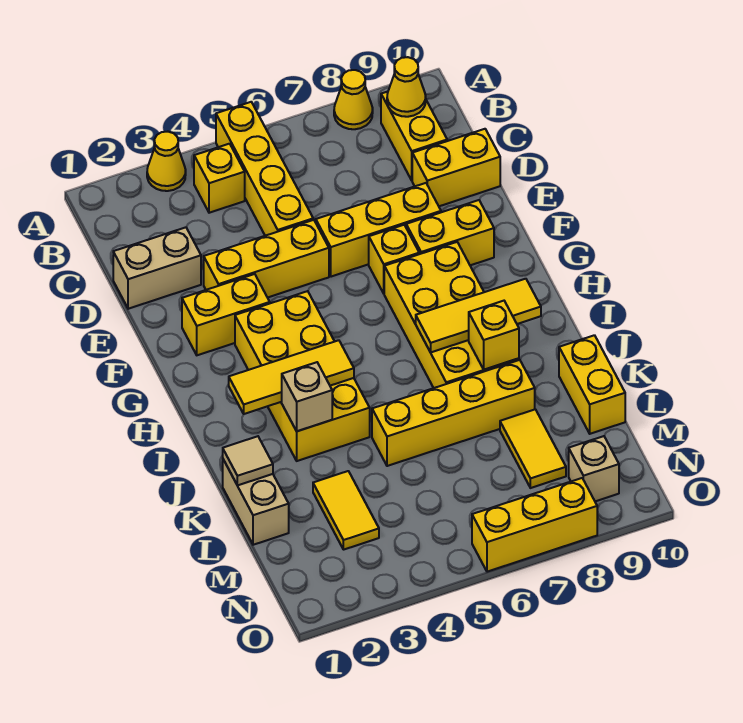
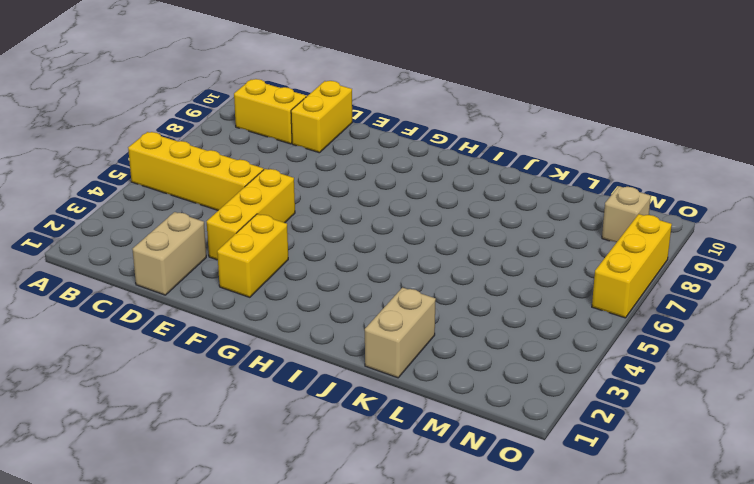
tan 1x2 brick [365,288,436,378] -> tan 1x2 brick turned to [223,460,289,545]
none -> yellow 1x1 cone [147,132,186,191]
none -> yellow 1x1 cone [334,70,373,129]
none -> yellow 1x1 brick [194,144,245,213]

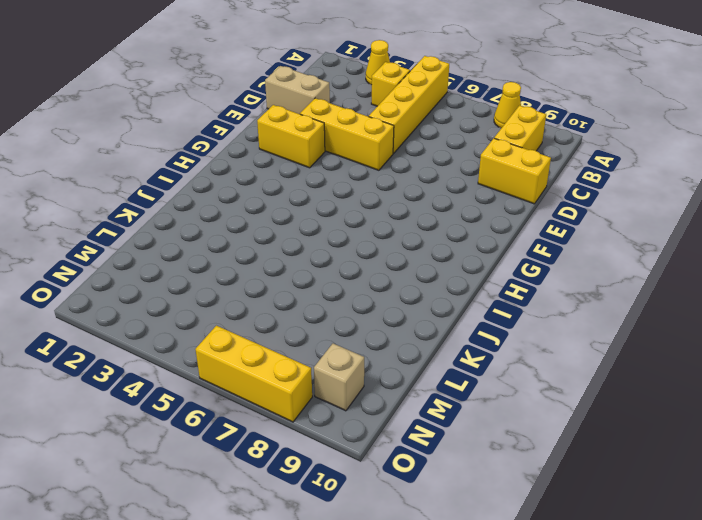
none -> yellow 1x3 brick [316,183,441,277]
none -> yellow 1x1 brick [369,225,419,293]
none -> yellow 1x2 brick [406,200,494,265]

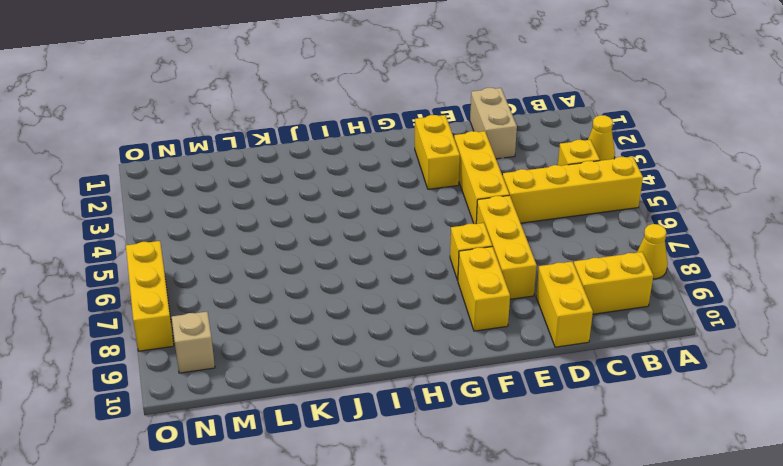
none -> yellow 2x4 brick [235,291,370,461]
none -> yellow 2x4 brick [384,242,519,388]
none -> tan 1x2 brick [223,460,289,545]

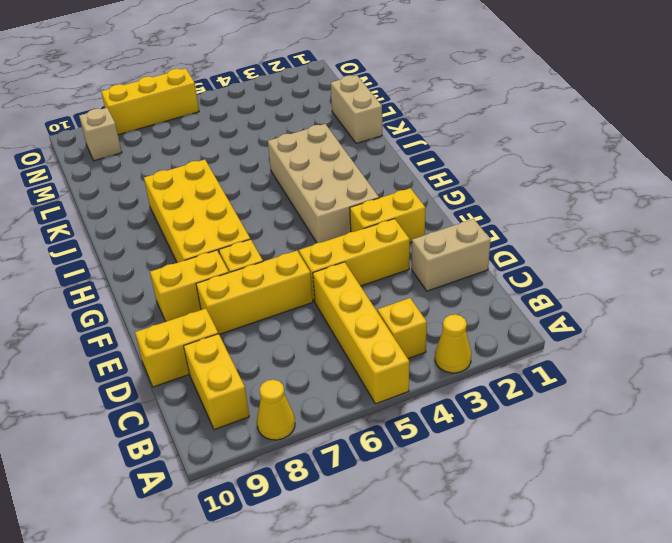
tan 2x4 brick [268,124,379,243] -> yellow 2x4 brick [235,291,370,461]
none -> yellow 1x4 brick [372,360,535,466]
none -> yellow 1x2 brick [559,335,625,434]
none -> yellow 1x2 tile [313,471,379,550]

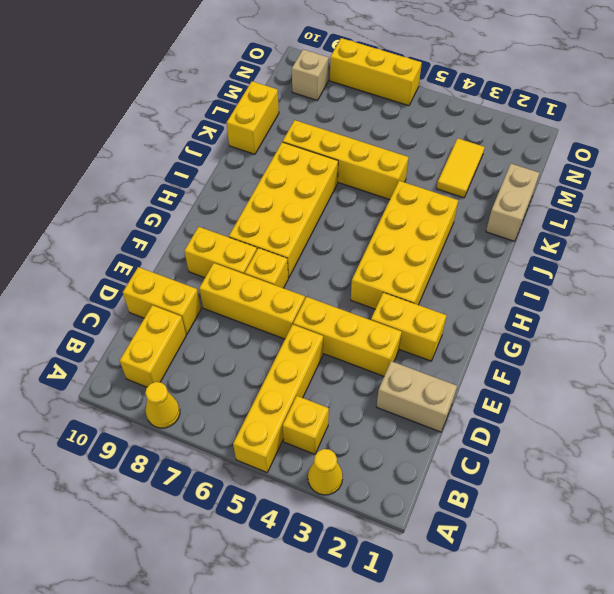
none -> yellow 1x2 tile [500,409,566,488]
none -> yellow 1x1 cone [387,57,426,117]
none -> yellow 1x3 tile [229,340,354,414]

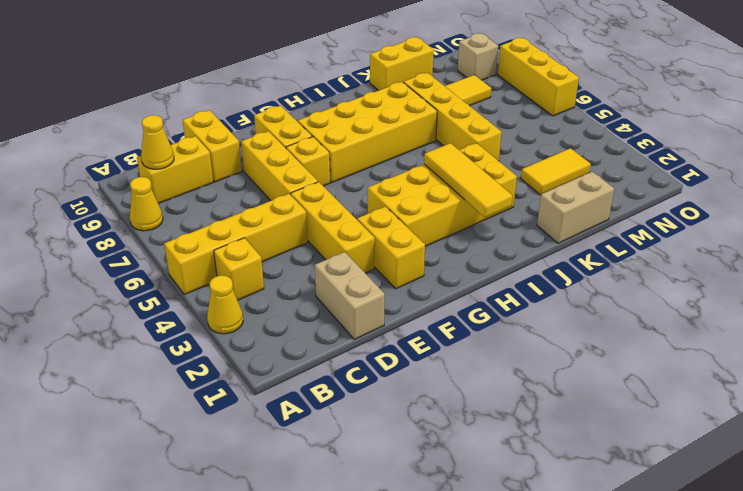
none -> yellow 1x3 tile [416,279,541,352]
none -> tan 1x1 brick [282,362,332,431]
none -> yellow 1x1 brick [469,301,519,370]

